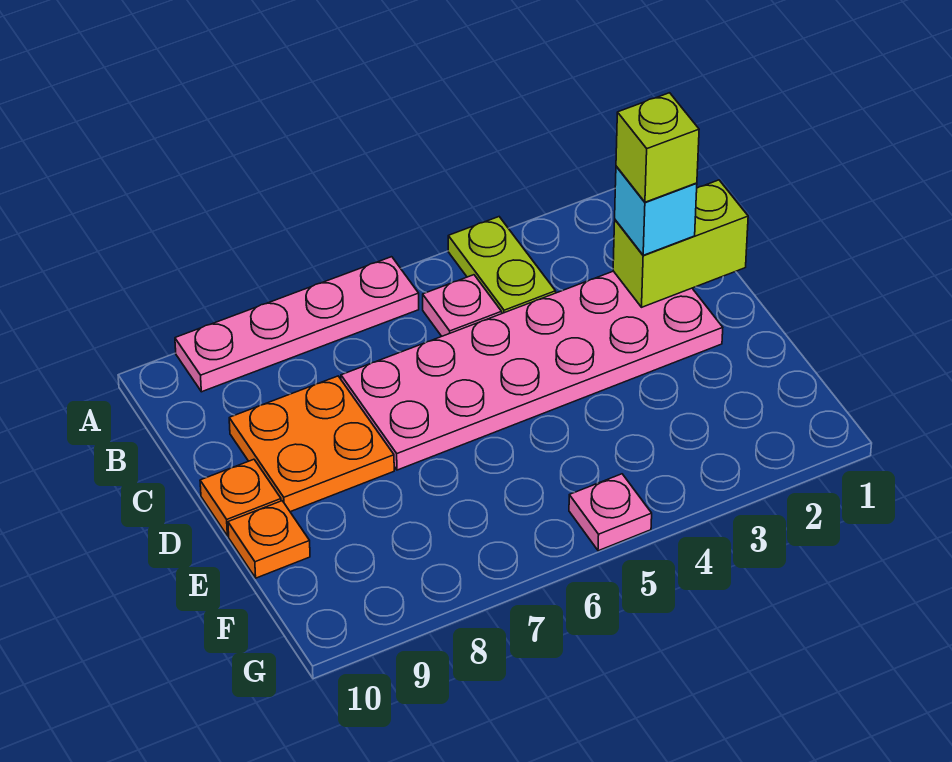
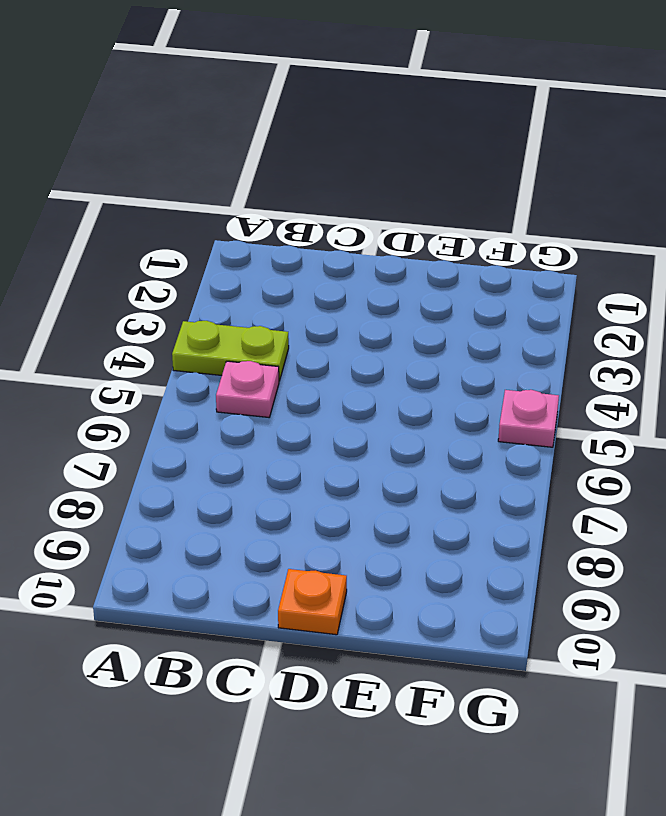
none -> pink 1x4 plate [175,257,419,392]
none -> pink 2x6 plate [341,271,723,470]

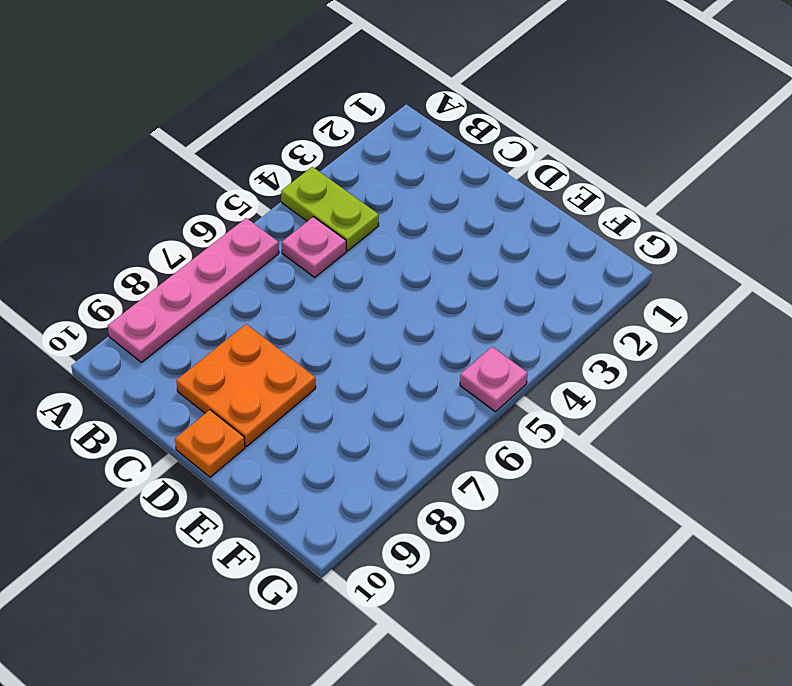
none -> pink 2x6 plate [341,271,723,470]
none -> orange 1x1 plate [228,501,310,578]

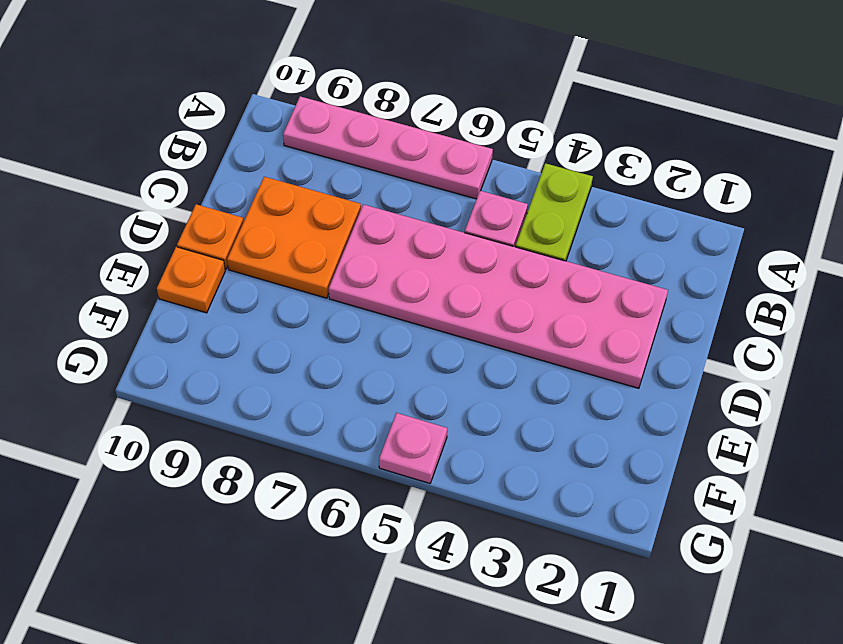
none -> lime 1x2 brick [613,180,748,307]
none -> cyan 1x1 brick [615,166,697,255]

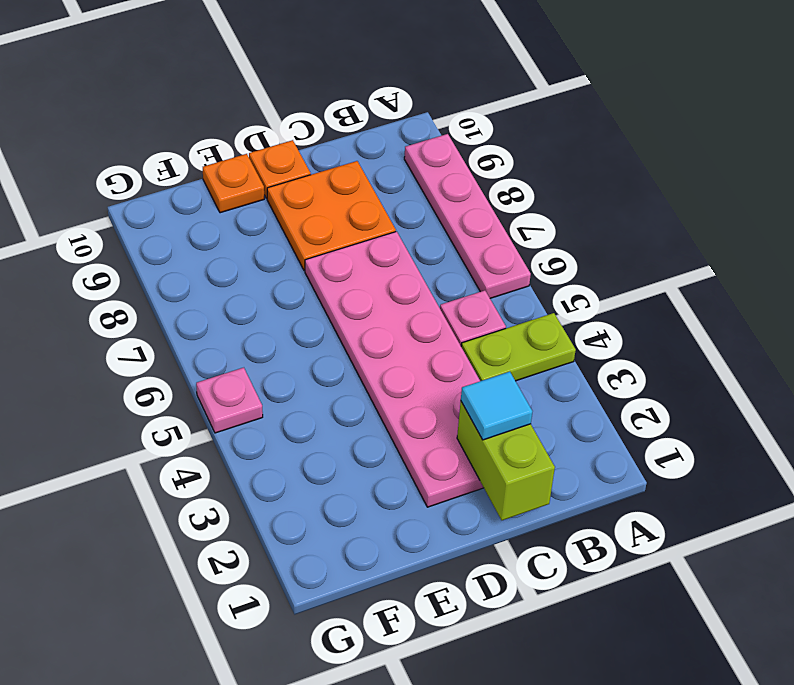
cyan 1x1 tile [461,371,532,440] -> cyan 1x1 brick [615,166,697,255]
none -> lime 1x1 brick [616,93,699,202]

